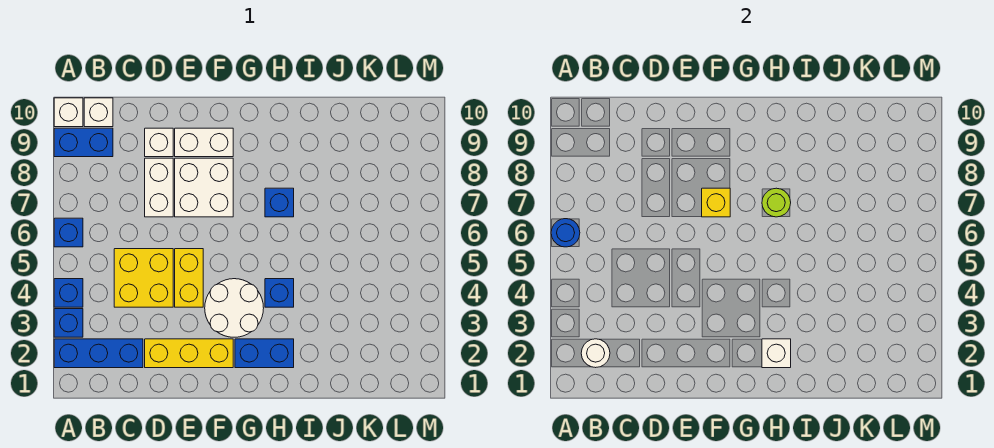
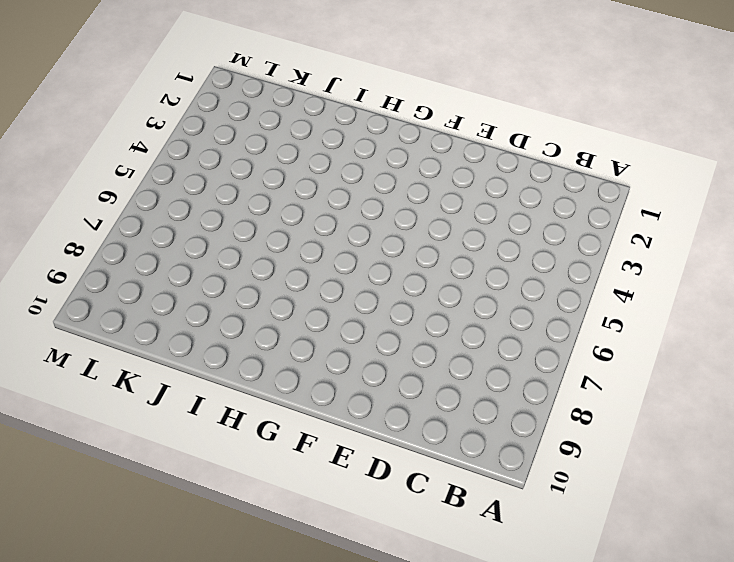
none -> blue 1x3 brick [54,339,143,368]
none -> blue 1x1 brick [54,309,83,337]
none -> blue 1x1 brick [54,279,83,307]

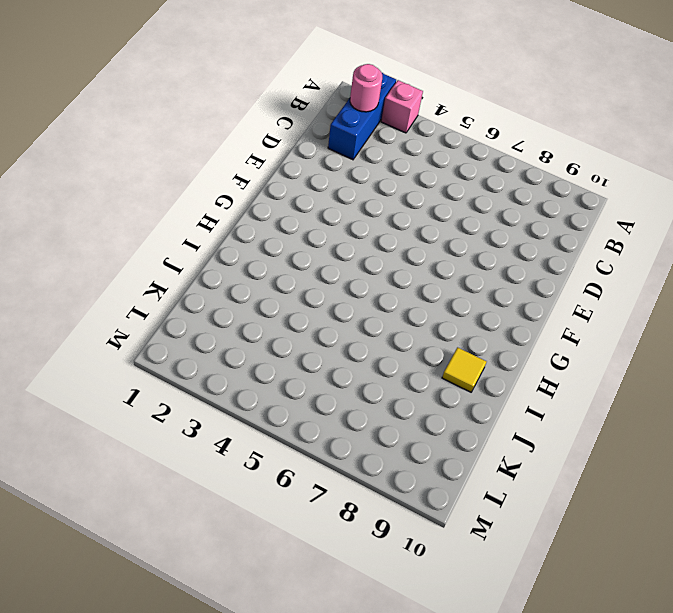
pink 1x1 brick [381,80,423,133] -> blue 1x1 brick [54,309,83,337]
pink 1x1 round brick [350,64,382,112] -> white 1x1 round brick [581,339,610,368]
yellow 1x1 tile [442,347,486,392] -> none
none -> blue 1x1 brick [54,279,83,307]
none -> blue 1x1 brick [54,218,83,247]
none -> blue 1x2 brick [54,128,113,157]

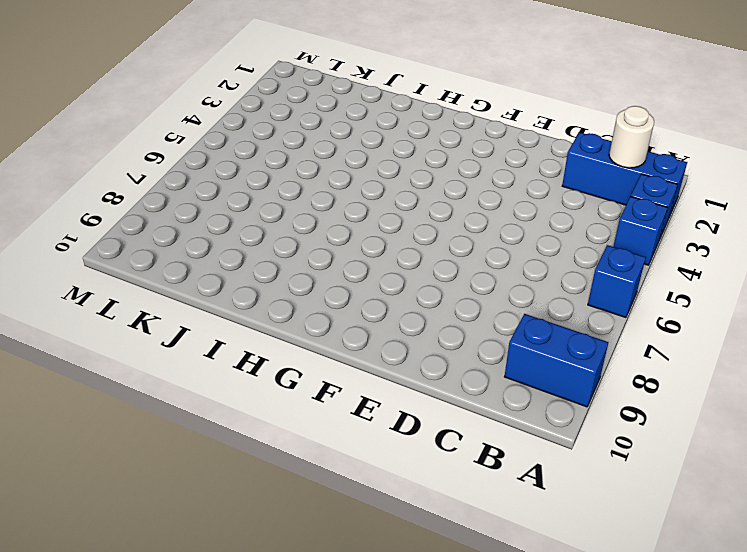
none -> white 1x1 brick [54,98,83,127]
none -> white 1x1 brick [84,98,113,127]
none -> yellow 2x2 brick [114,249,173,307]

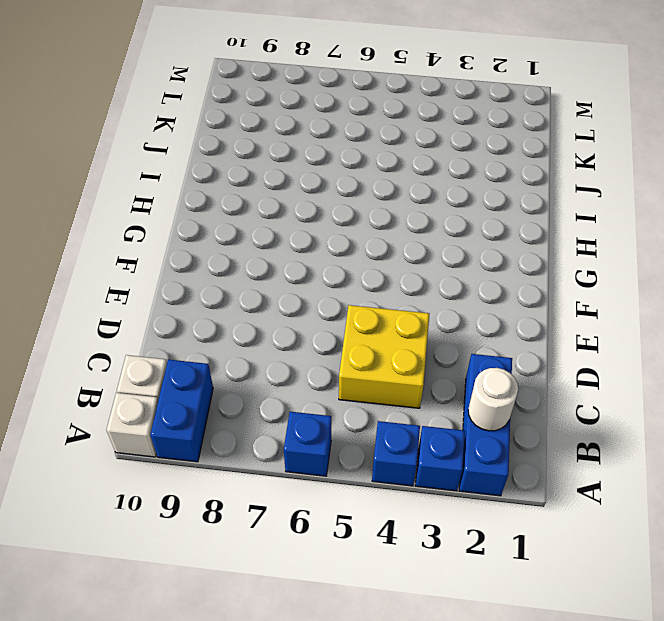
none -> yellow 1x3 brick [145,339,233,368]
none -> white 1x2 brick [145,158,173,217]
none -> white 1x1 brick [145,128,173,157]

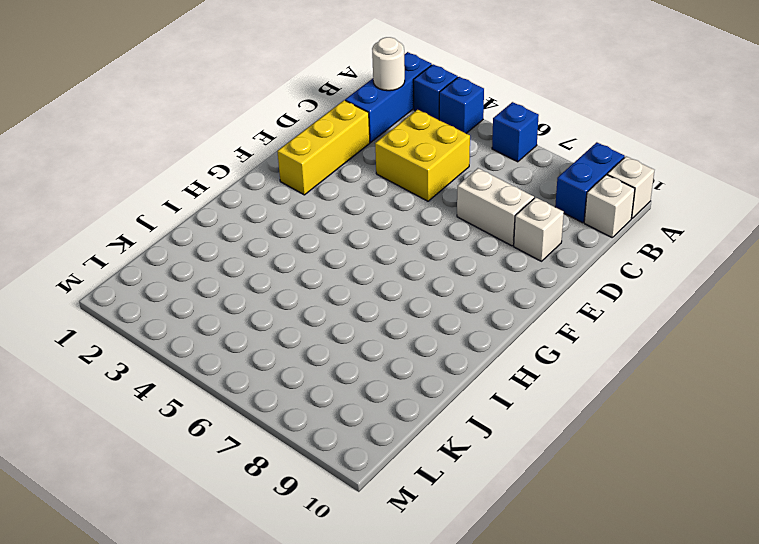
none -> yellow 1x2 brick [175,249,203,307]
none -> white 2x2 brick [175,158,233,217]
none -> white 1x2 brick [175,128,233,157]

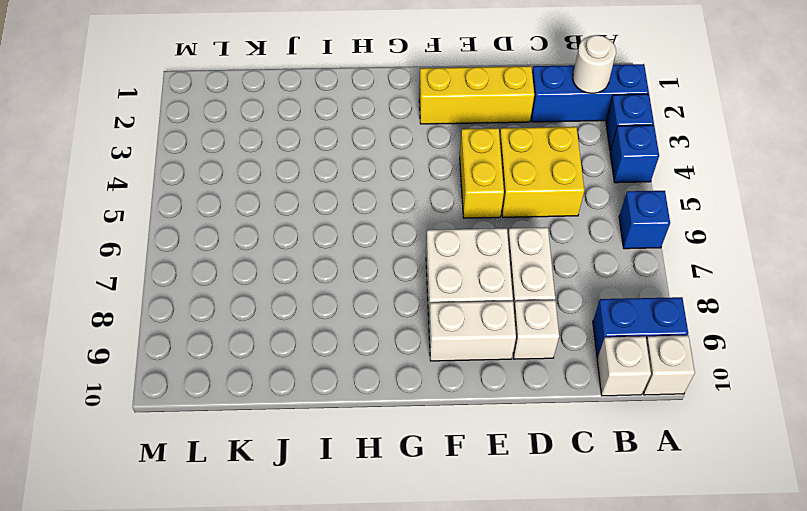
none -> white 2x2 round brick [205,279,264,337]
none -> blue 1x2 brick [235,339,294,368]
none -> blue 1x1 brick [265,279,294,307]

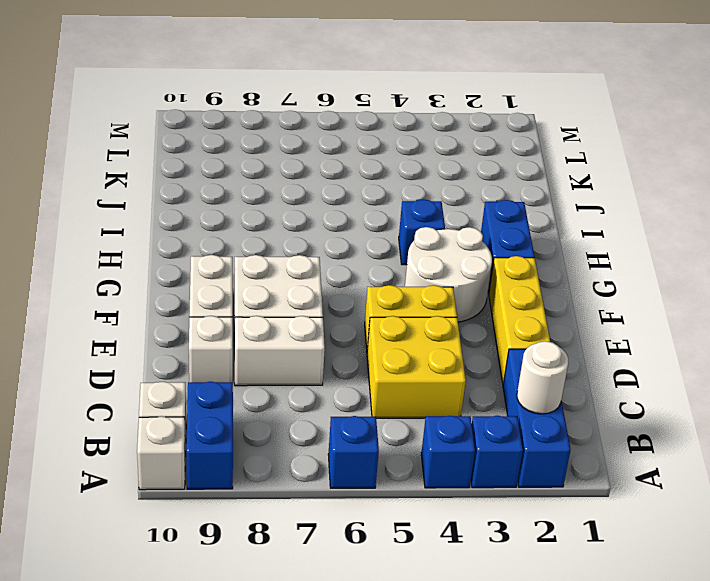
none -> blue 1x1 brick [265,188,294,217]
none -> blue 1x1 round brick [551,219,580,247]
none -> yellow 1x1 brick [702,188,730,217]

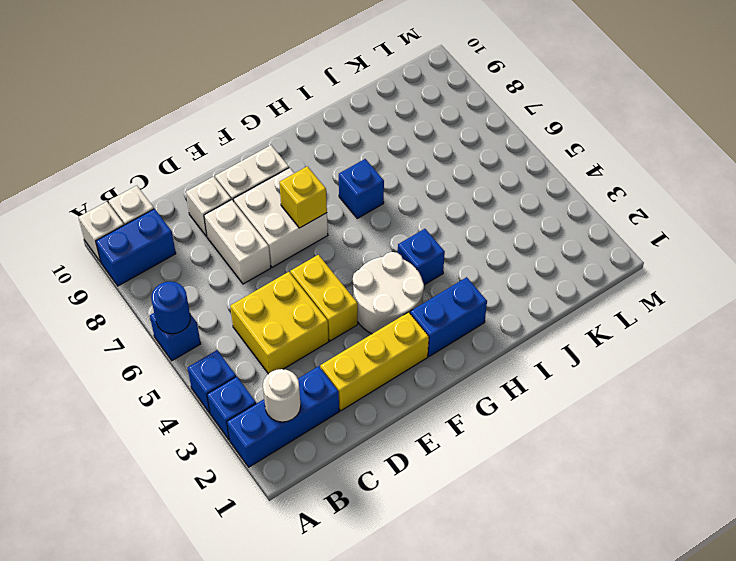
none -> white 1x1 brick [762,339,791,368]
none -> lime 1x1 round brick [762,188,791,217]

